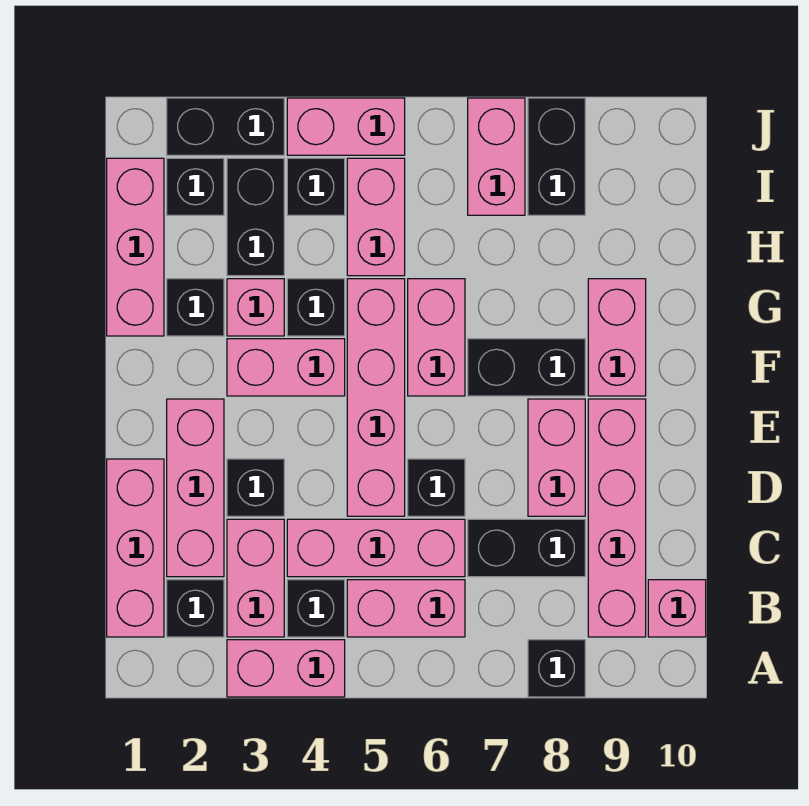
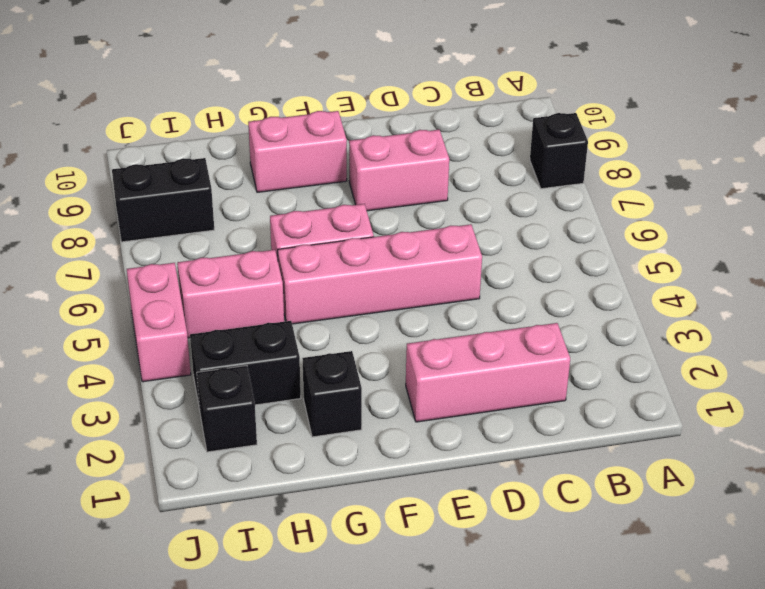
none -> pink 1x2 brick [227,640,345,697]
none -> pink 1x3 brick [107,459,164,637]
none -> black 1x1 brick [167,580,224,637]
none -> pink 1x2 brick [227,519,284,637]

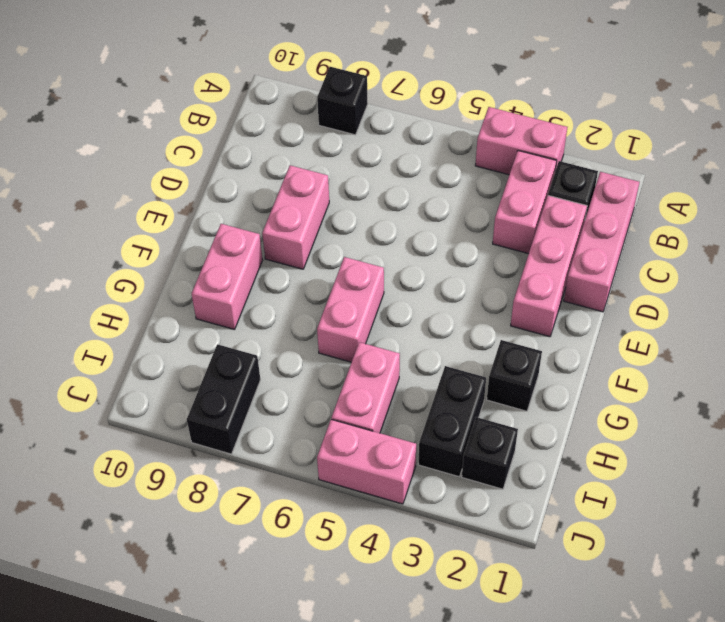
none -> black 1x1 brick [287,580,345,637]
none -> pink 1x2 brick [347,580,465,637]
none -> pink 1x4 brick [588,399,646,637]
none -> pink 1x1 brick [648,580,706,637]

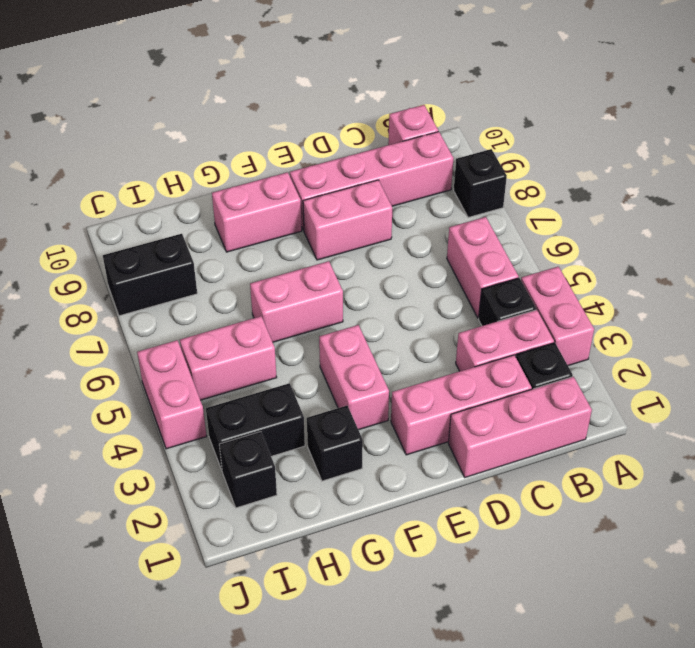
none -> pink 1x3 brick [287,519,465,577]
none -> black 1x2 brick [468,519,585,577]
none -> black 1x1 brick [227,459,284,516]
none -> pink 1x4 brick [347,279,405,516]

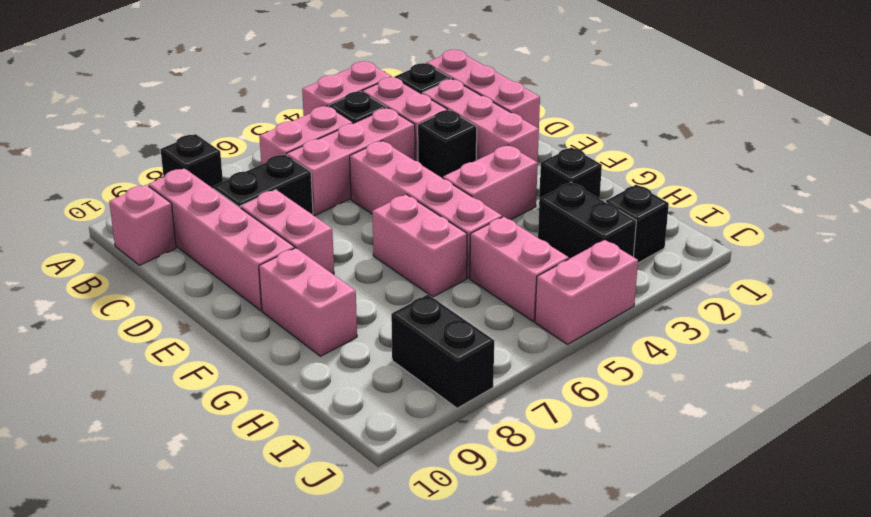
none -> black 1x1 brick [408,459,465,516]
none -> black 1x2 brick [468,339,585,396]
none -> pink 1x3 brick [107,158,164,336]
none -> pink 1x1 brick [227,279,284,336]

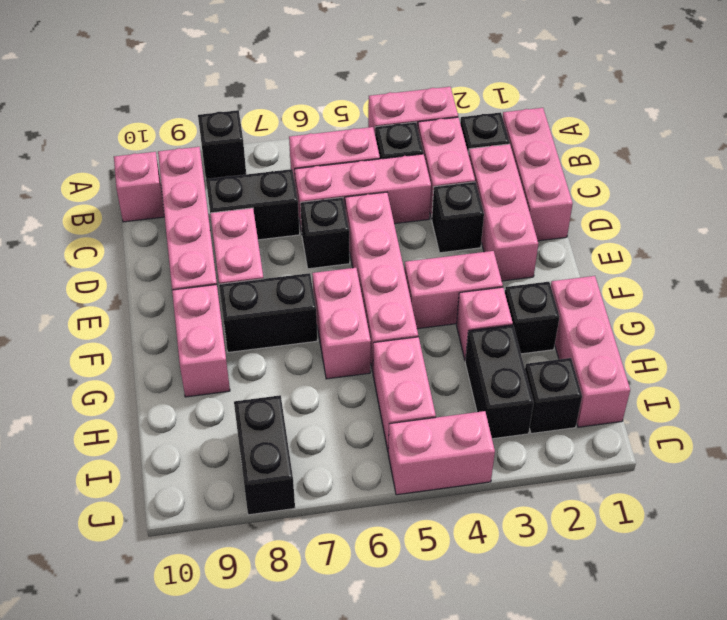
none -> black 1x1 brick [287,279,345,336]
none -> black 1x1 brick [287,158,345,215]
none -> pink 1x2 brick [468,98,525,215]
none -> black 1x2 brick [167,98,284,155]

